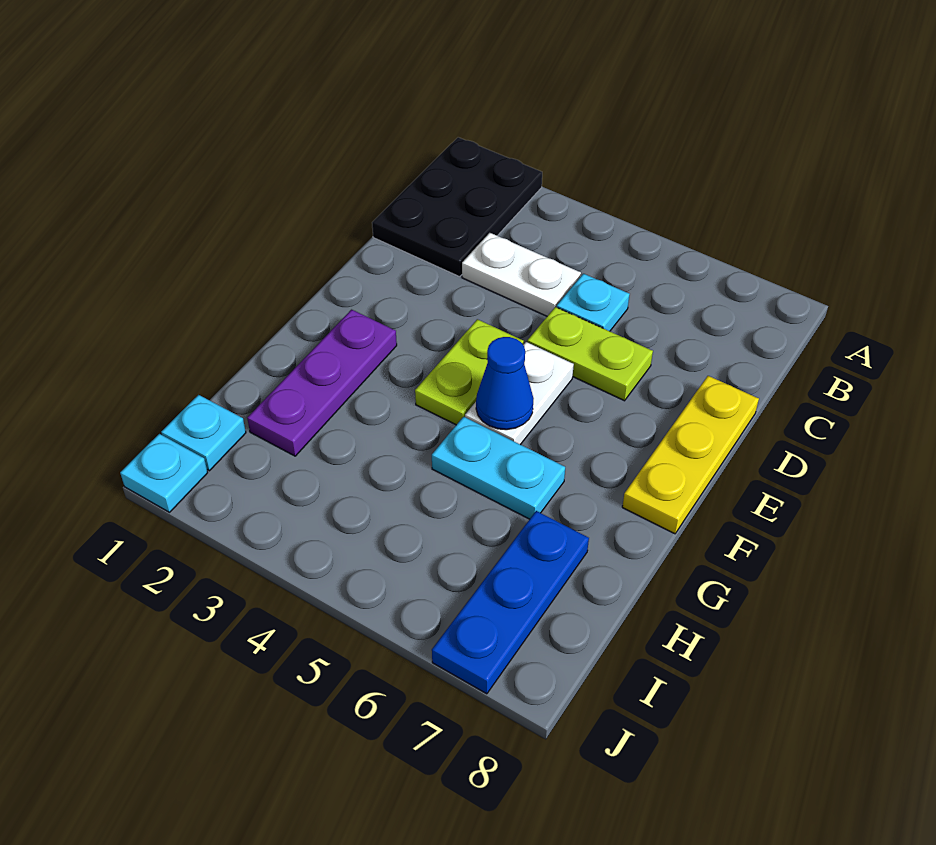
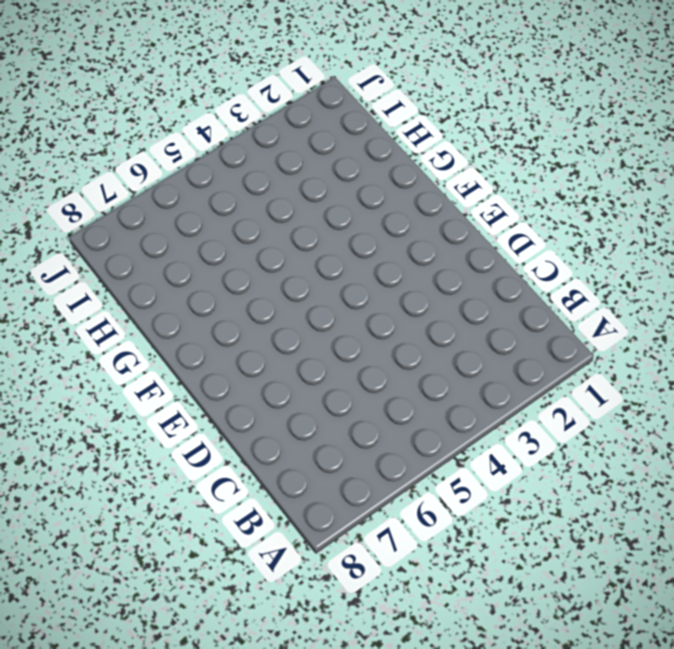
none -> black 2x3 plate [372,137,542,277]
none -> white 1x2 plate [462,233,581,316]
none -> cyan 1x1 plate [557,274,630,331]

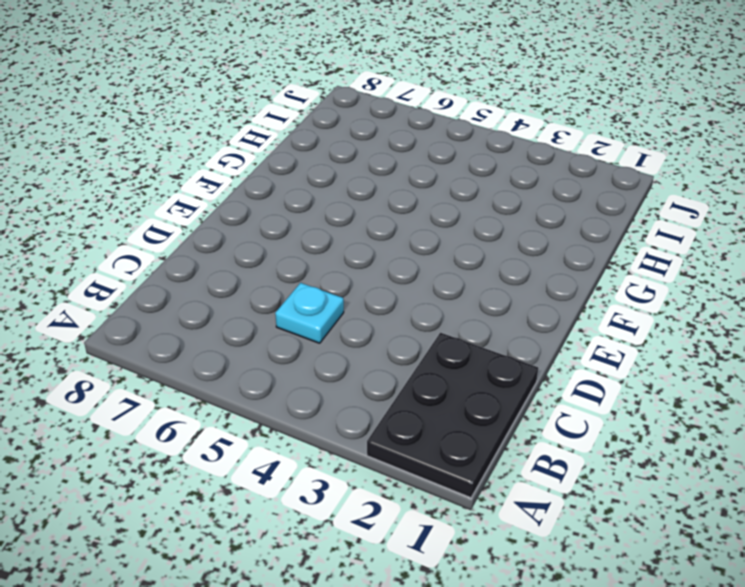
none -> white 1x2 plate [462,233,581,316]
none -> lime 1x2 plate [527,307,653,401]
none -> yellow 1x3 plate [622,376,759,534]

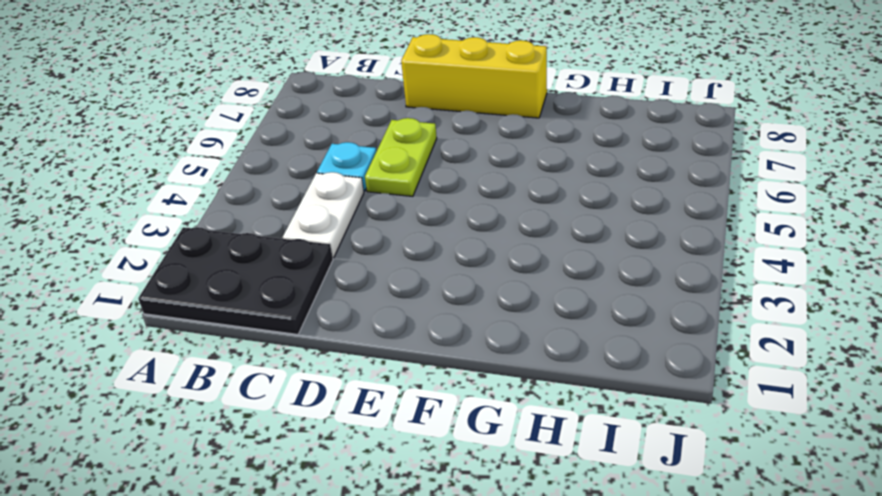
yellow 1x3 brick [401,34,547,118] -> yellow 1x3 plate [622,376,759,534]
none -> lime 1x2 plate [415,319,524,425]
none -> white 1x2 plate [465,342,574,445]
none -> purple 1x3 plate [247,310,397,456]

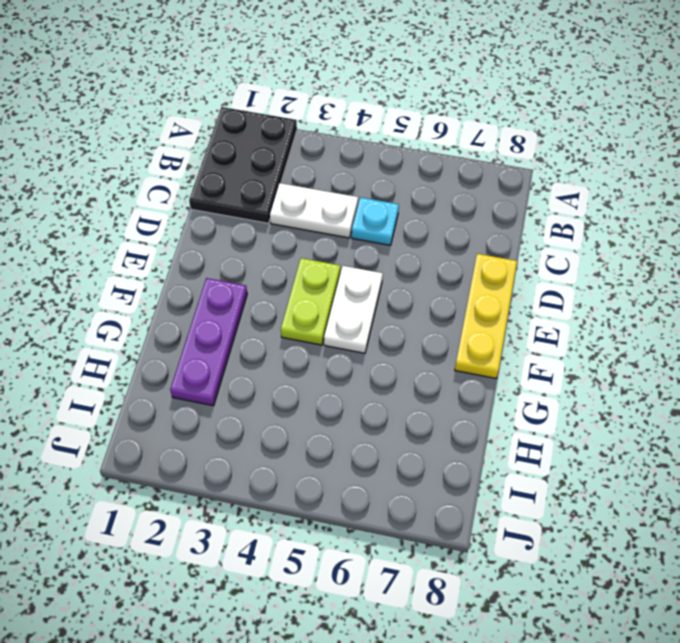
none -> lime 1x2 plate [527,307,653,401]
none -> cyan 1x2 plate [432,417,565,519]
none -> blue 1x3 plate [432,511,589,694]

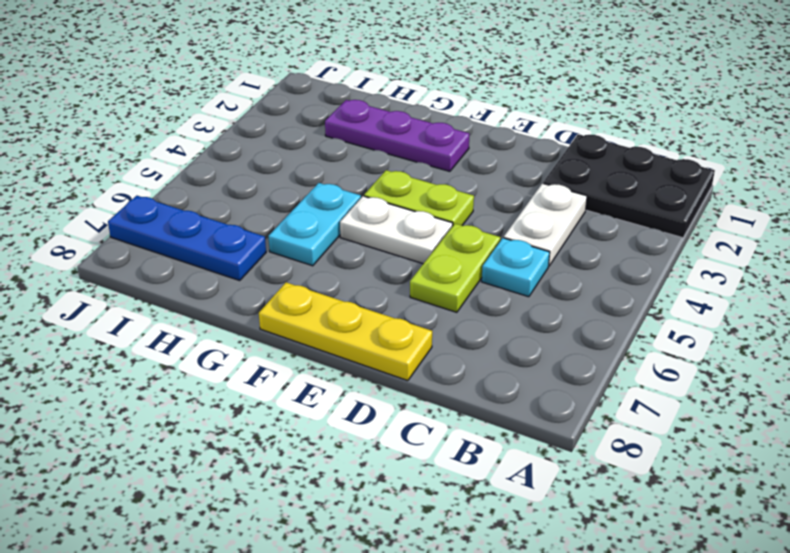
none -> cyan 1x1 plate [161,395,246,471]
none -> cyan 1x1 plate [120,434,208,512]
none -> blue 1x1 cone [476,337,534,430]

